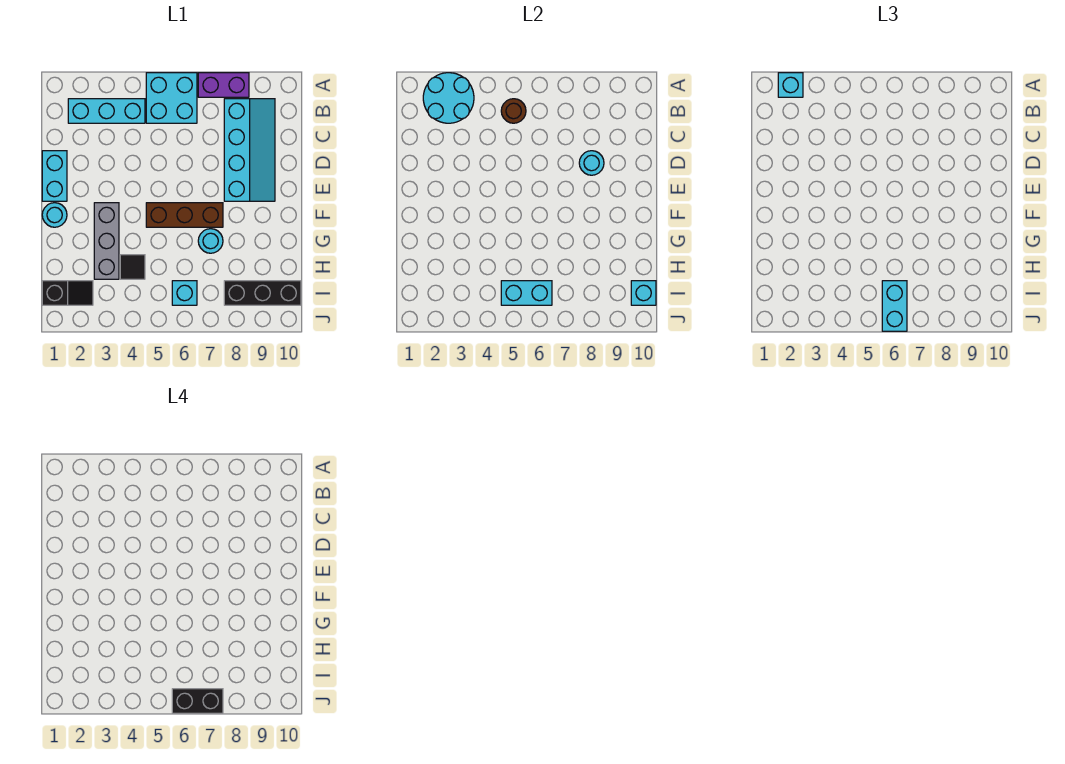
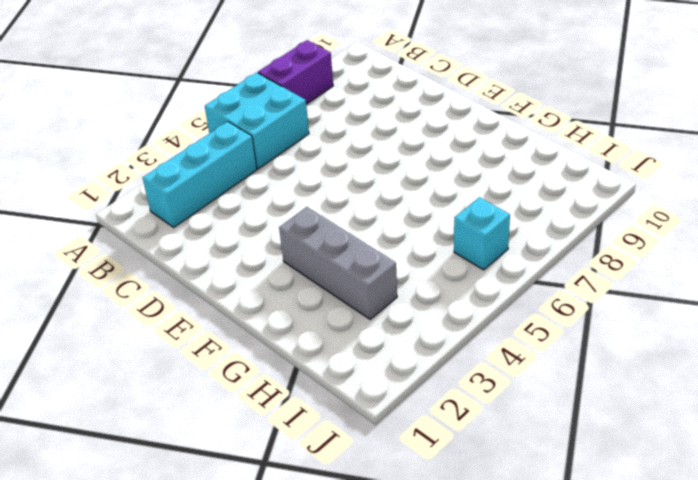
none -> cyan 2x4 slope [224,99,275,201]
none -> cyan 1x2 brick [42,151,67,201]
none -> cyan 1x1 round brick [42,203,67,227]

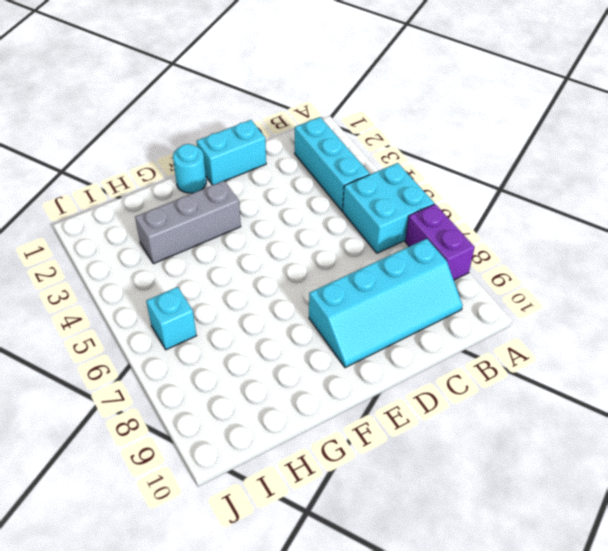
none -> brown 1x3 brick [146,203,223,227]
none -> cyan 1x1 round brick [198,229,223,253]
none -> black 1x1 tile [120,255,145,279]

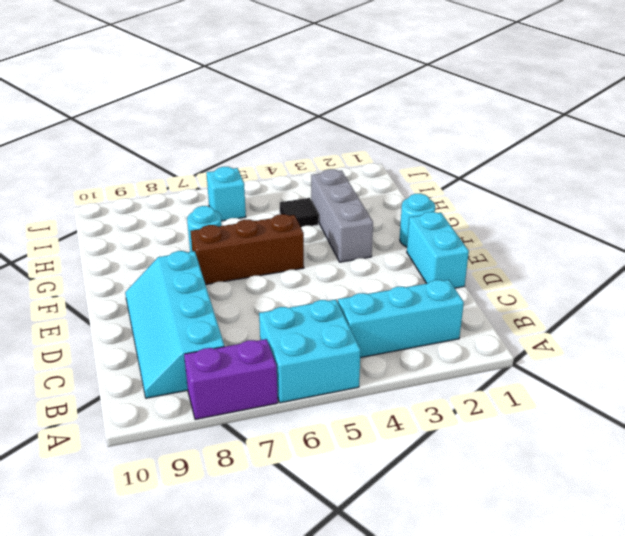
none -> black 1x2 slope [42,281,93,305]
none -> black 1x3 brick [224,281,301,305]
none -> cyan 2x2 round brick [423,73,474,123]

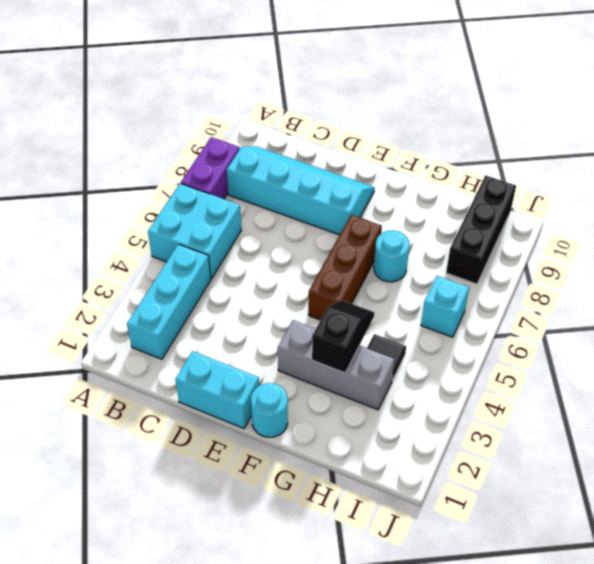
black 1x2 slope [312,300,374,373] -> black 1x2 slope moved to [42,281,93,305]
none -> cyan 2x2 round brick [423,73,474,123]
none -> brown 1x1 round brick [501,99,526,123]
none -> cyan 1x1 round brick [579,151,604,175]

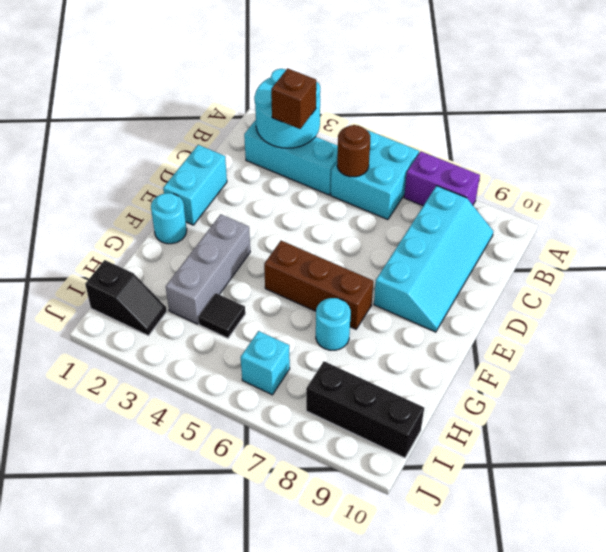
brown 1x1 brick [271,68,316,129] -> none
none -> cyan 1x1 round brick [579,151,604,175]
none -> cyan 1x2 brick [501,281,552,305]
none -> cyan 1x1 brick [631,281,656,305]

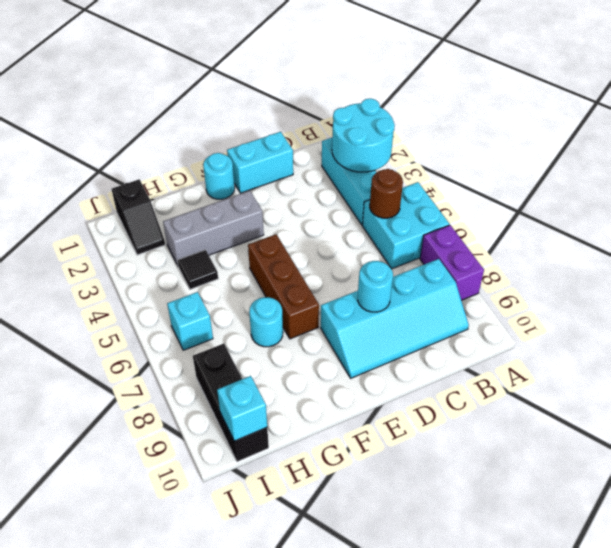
none -> cyan 1x2 brick [501,281,552,305]
none -> cyan 1x1 brick [778,73,803,97]
none -> cyan 1x2 brick [882,281,907,331]

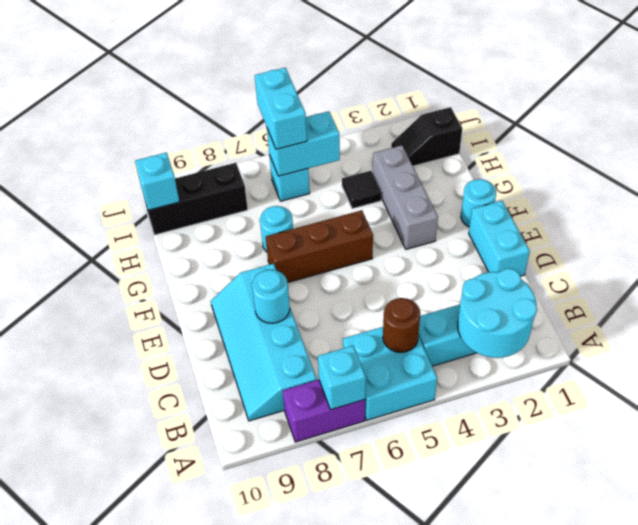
cyan 1x1 brick [318,346,366,410] -> cyan 1x1 brick moved to [778,73,803,97]
none -> black 1x2 brick [172,689,223,713]

